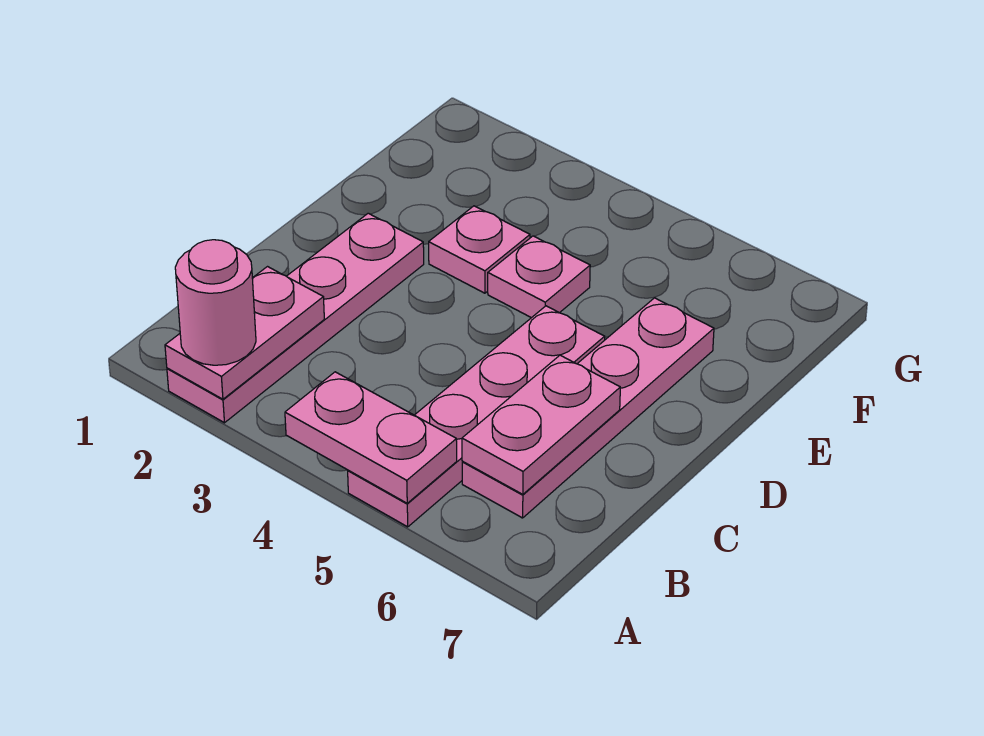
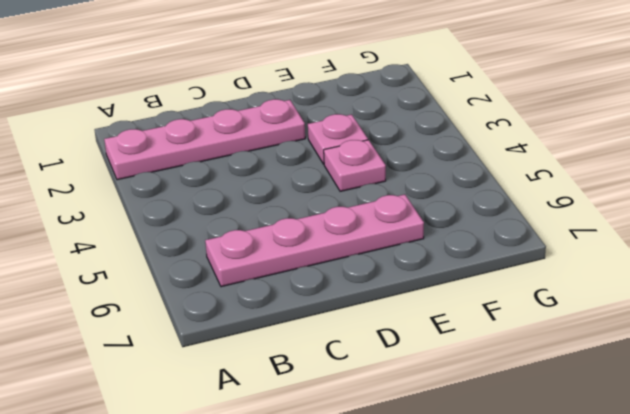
none -> pink 1x4 plate [348,306,605,527]
none -> pink 1x2 plate [165,267,324,399]

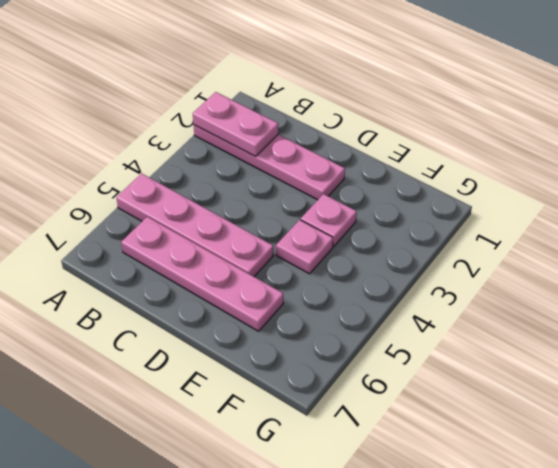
none -> pink 1x2 plate [285,372,457,503]
none -> pink 1x2 plate [462,355,620,494]

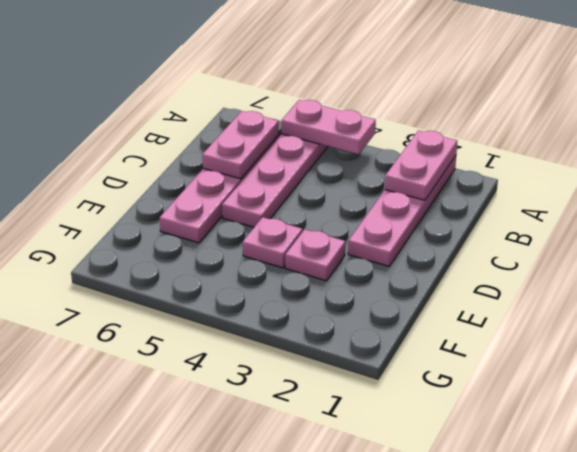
none -> pink 1x1 round brick [175,240,256,365]

